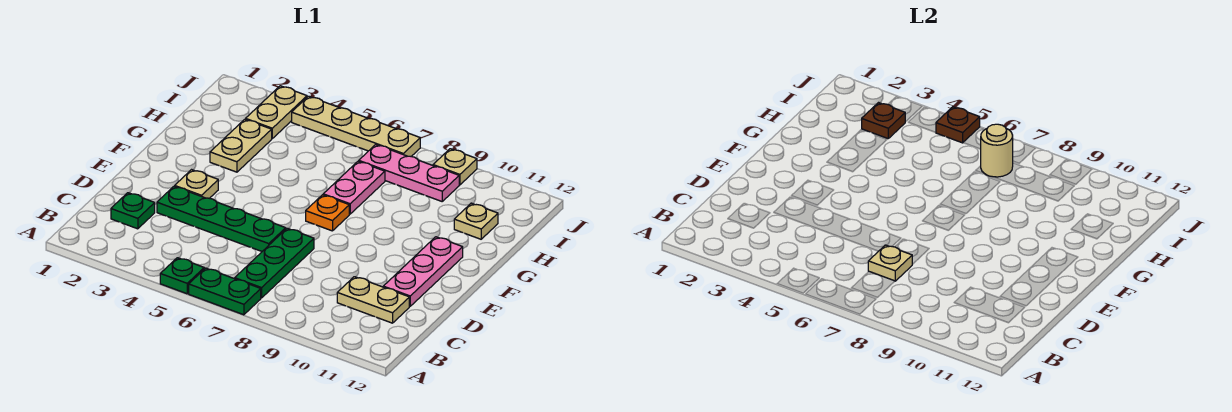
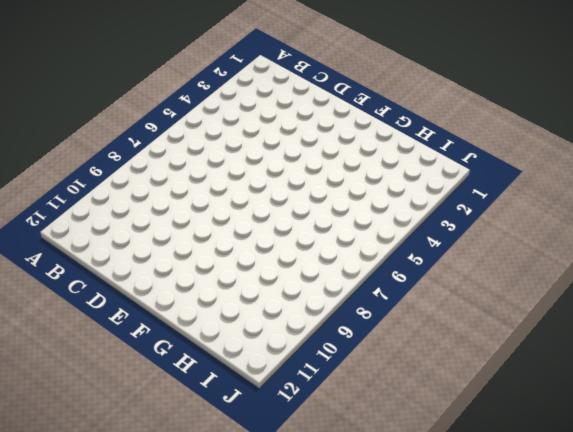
none -> green 1x1 plate [160,258,204,294]
none -> green 1x2 plate [189,268,261,315]
none -> green 1x3 plate [235,228,314,298]

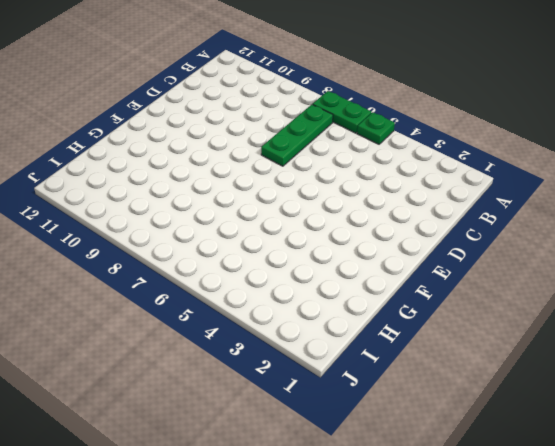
none -> green 1x1 plate [111,193,155,229]
none -> tan 1x2 plate [337,277,409,323]
none -> green 1x4 plate [157,186,286,251]

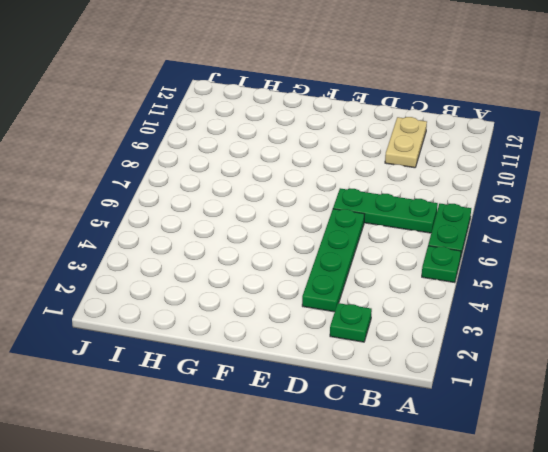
none -> pink 1x3 plate [383,237,463,306]
none -> tan 1x1 plate [175,170,218,198]
none -> orange 1x1 plate [306,195,349,231]

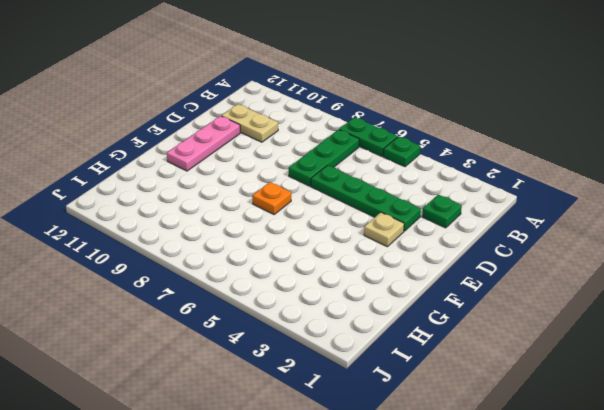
none -> tan 1x2 plate [210,119,272,172]
none -> pink 1x2 plate [323,161,385,214]
none -> tan 1x1 plate [454,203,498,239]

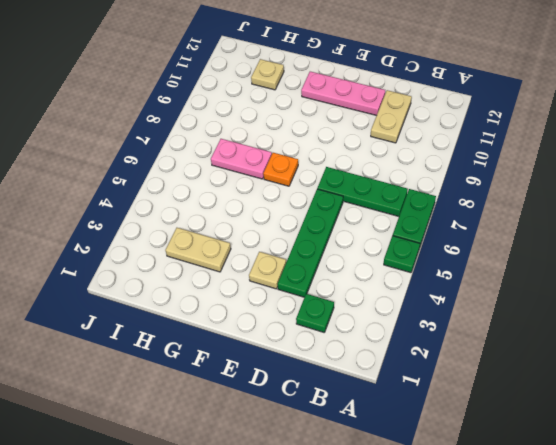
none -> tan 1x2 plate [246,86,307,138]
none -> pink 1x3 plate [359,145,459,201]
none -> tan 1x4 plate [292,96,420,156]

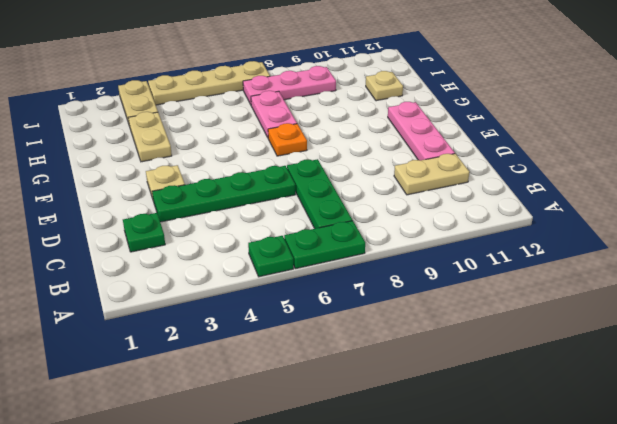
none -> tan 1x1 plate [433,149,477,185]
none -> tan 1x1 plate [868,245,912,281]
none -> brown 1x1 plate [862,103,905,138]

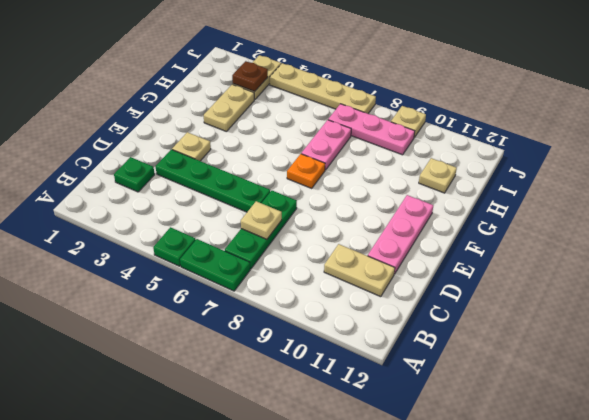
none -> tan 1x1 round brick [981,124,1013,177]
none -> brown 1x1 plate [936,107,980,143]

